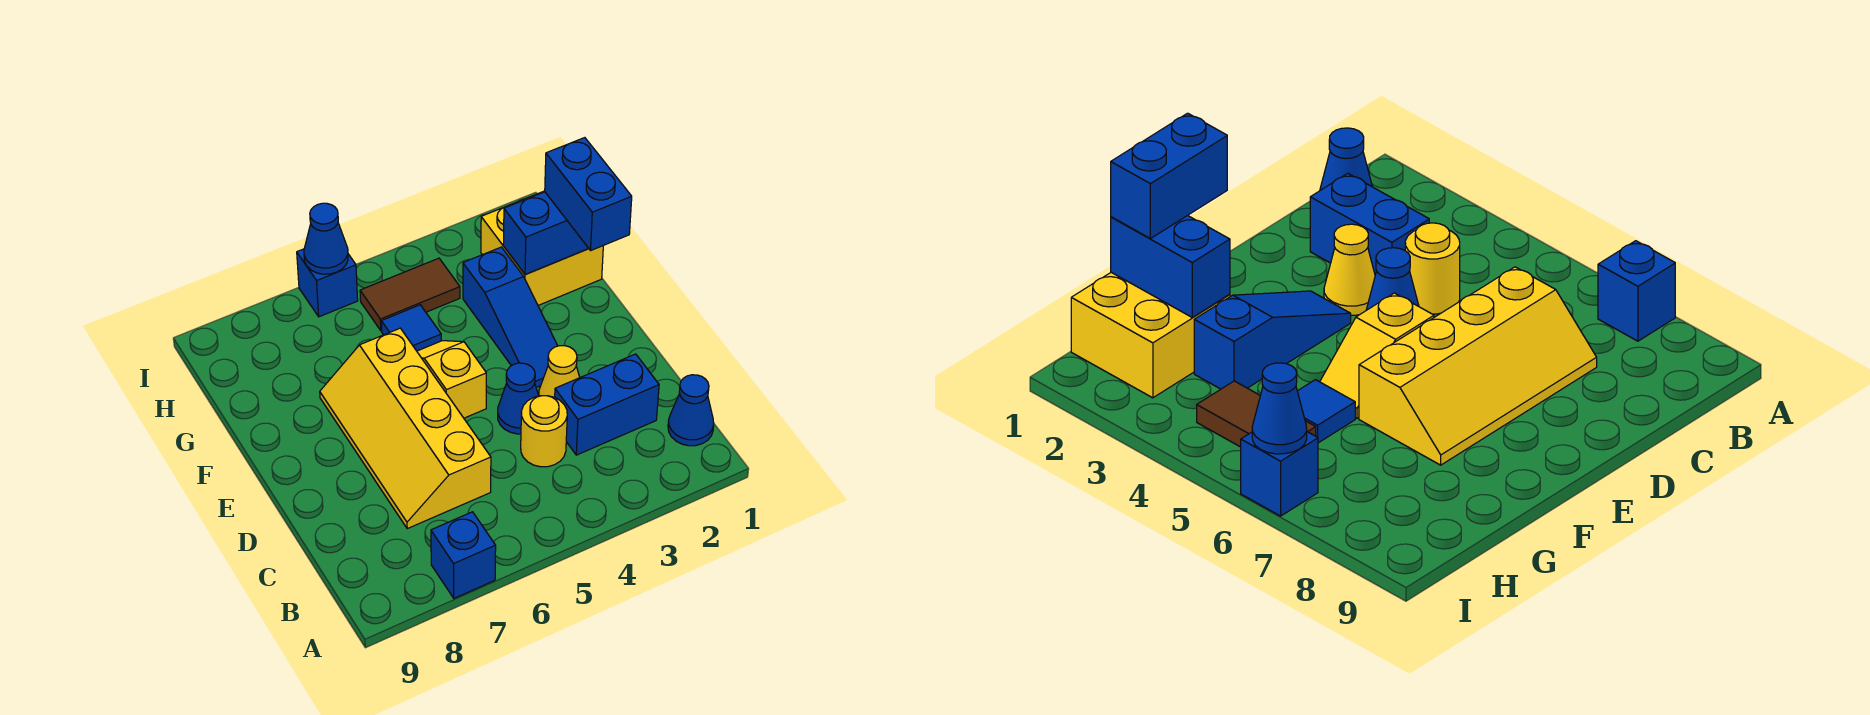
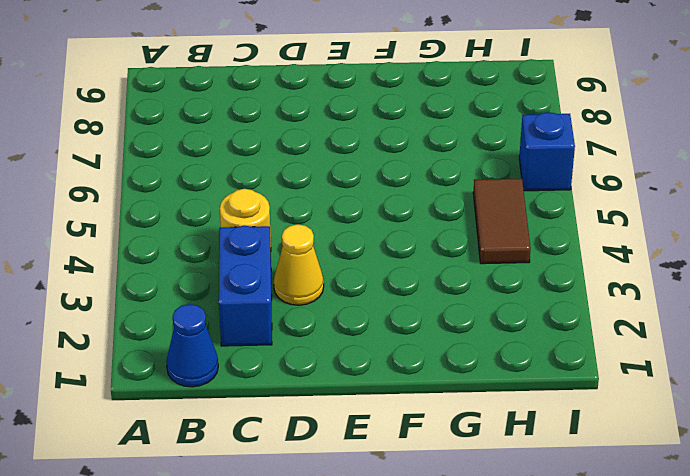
none -> blue 1x1 brick [431,512,496,598]
none -> yellow 2x4 slope [320,328,491,529]
none -> blue 1x1 cone [498,363,539,434]

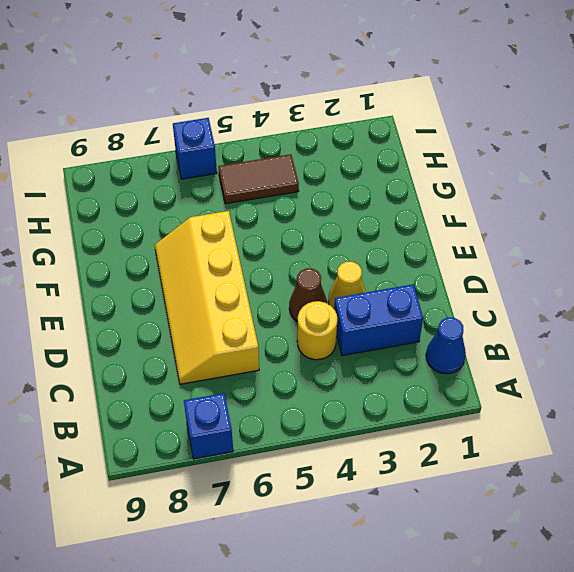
brown 1x1 cone [289,268,327,322] -> blue 1x1 cone [498,363,539,434]
none -> blue 1x3 slope [463,247,558,388]
none -> yellow 1x2 slope [417,341,486,418]
none -> yellow 2x2 brick [481,191,603,305]

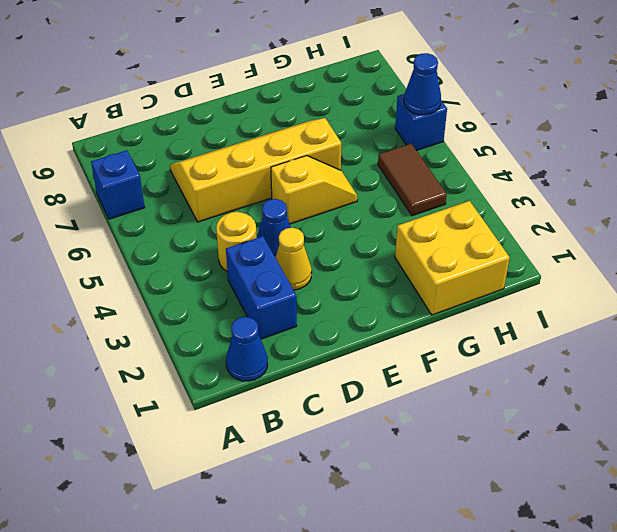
none -> blue 1x3 slope [463,247,558,388]
none -> blue 1x1 tile [381,305,441,351]
none -> blue 1x2 brick [503,192,589,275]

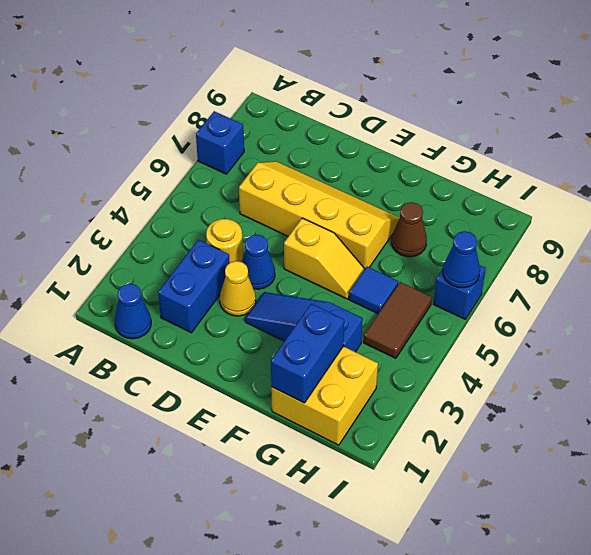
brown 1x1 cone [392,202,427,257] -> none
none -> blue 1x2 brick [545,138,632,250]

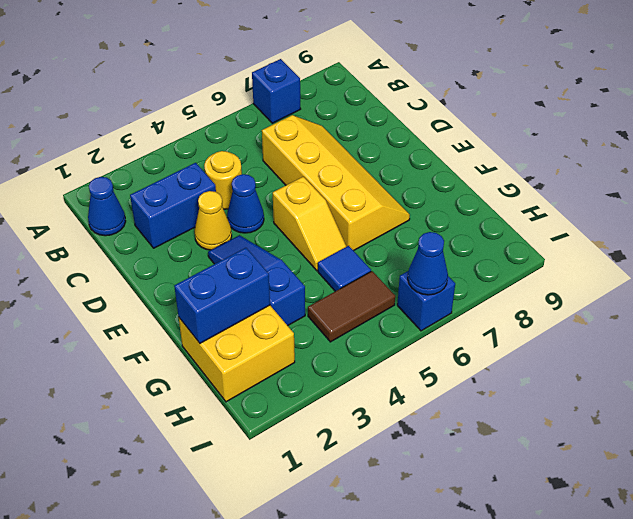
none -> blue 1x2 brick [545,138,632,250]

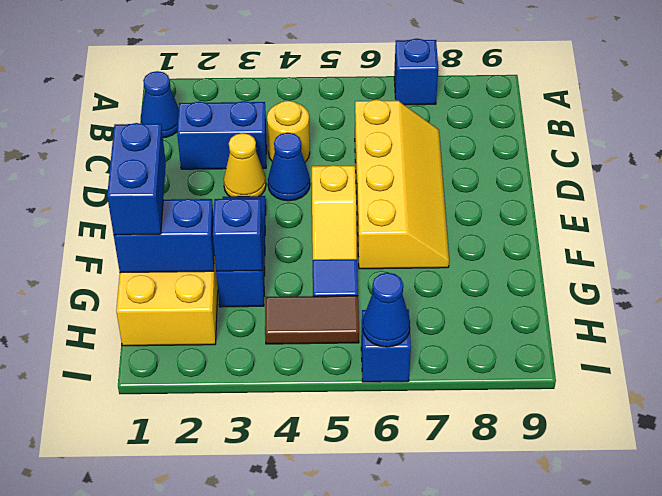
blue 1x1 brick [213,198,263,272] -> none

